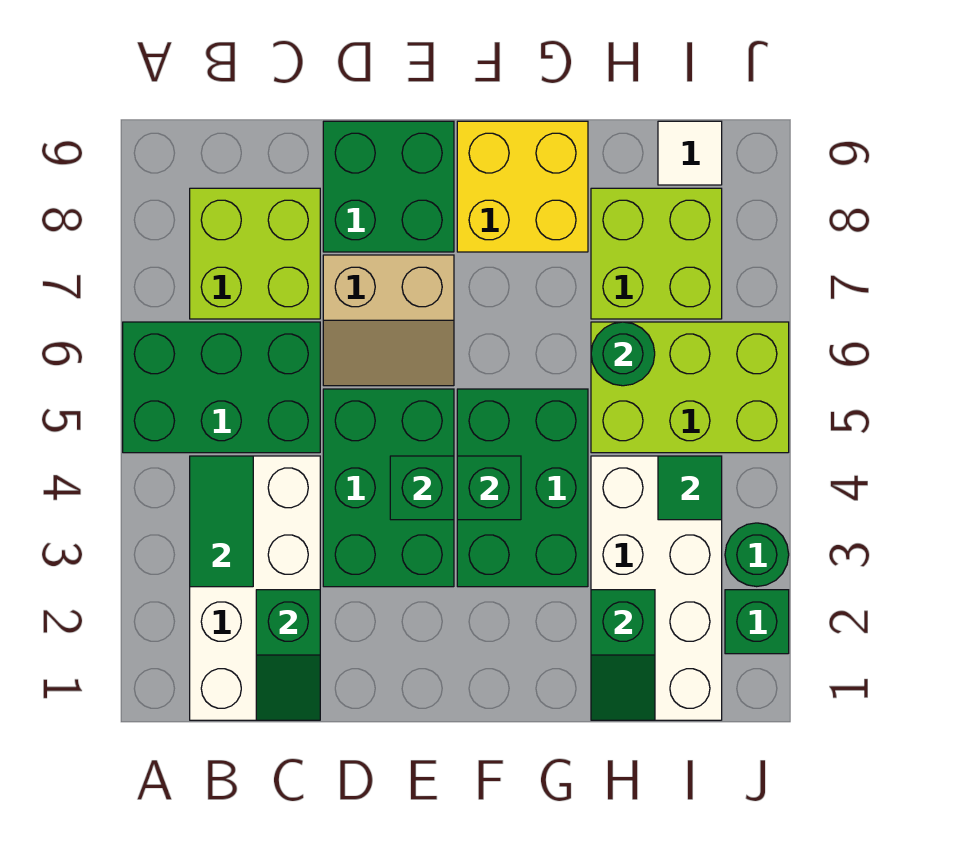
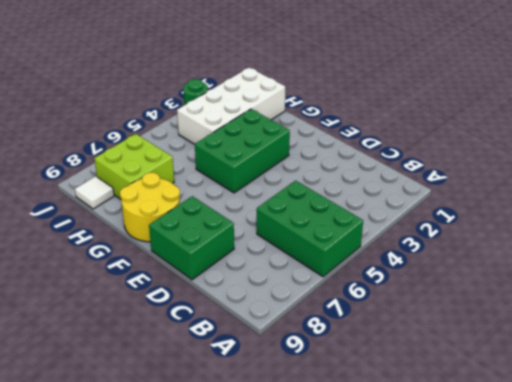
yellow 2x2 round brick [120,173,180,242] -> yellow 2x2 brick [457,121,588,252]
none -> white 2x4 brick [190,456,320,720]
none -> lime 2x2 brick [190,188,320,319]
none -> green 2x3 brick [323,389,454,587]

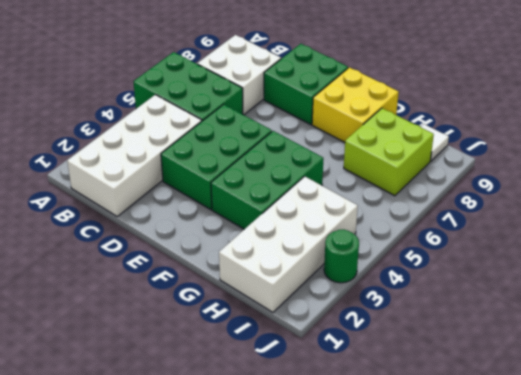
white 2x2 brick [198,35,281,115] -> lime 2x2 brick [190,188,320,319]
none -> tan 2x2 slope [323,255,454,386]
none -> lime 2x3 brick [591,322,789,453]
none -> green 1x1 brick [725,590,789,654]

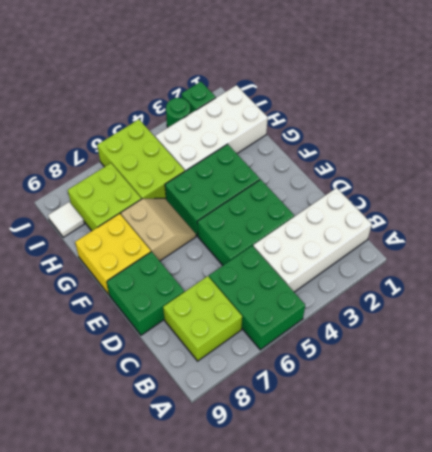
tan 2x2 slope [121,198,196,261] -> tan 2x2 slope moved to [323,255,454,386]
none -> green 1x2 tile [190,456,253,587]
none -> green 1x2 slope [256,590,320,720]
none -> green 1x1 brick [390,456,454,520]

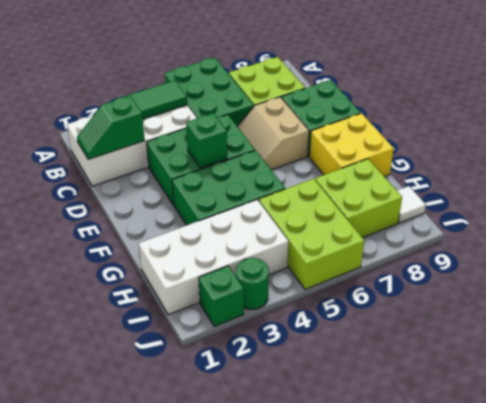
none -> green 1x1 brick [457,456,521,520]
none -> green 1x2 slope [591,590,655,720]
none -> green 1x1 round brick [591,322,655,386]

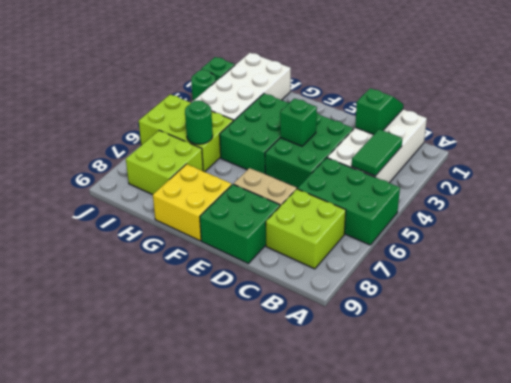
none -> white 1x1 tile [658,121,722,185]
none -> green 1x1 brick [457,456,521,520]
none -> green 1x2 slope [591,590,655,720]

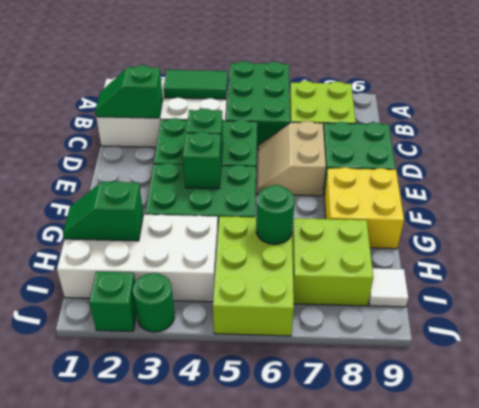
none -> green 1x1 tile [658,456,722,520]

